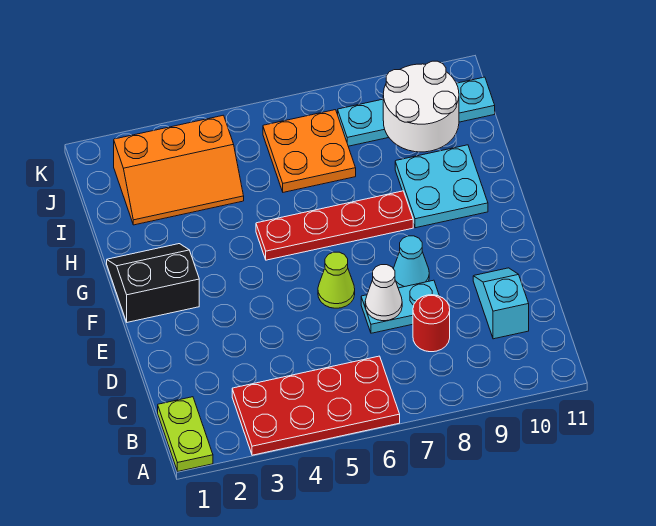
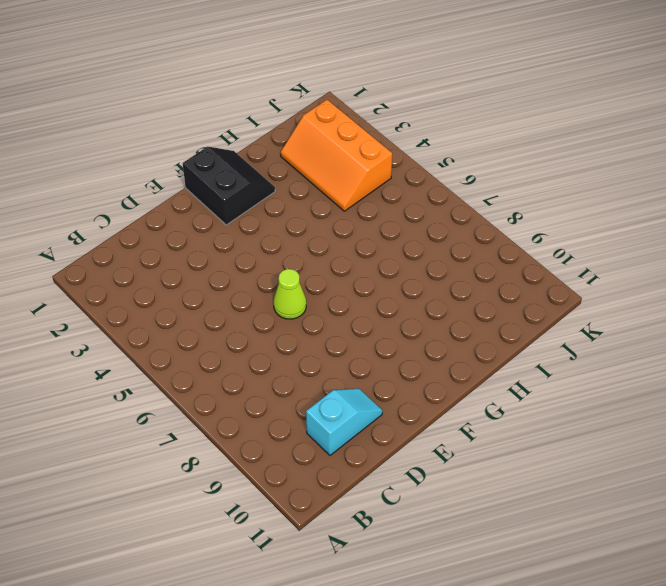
none -> lime 1x2 plate [158,397,213,471]
none -> red 2x4 plate [232,356,400,455]
none -> red 1x1 round brick [413,295,450,352]

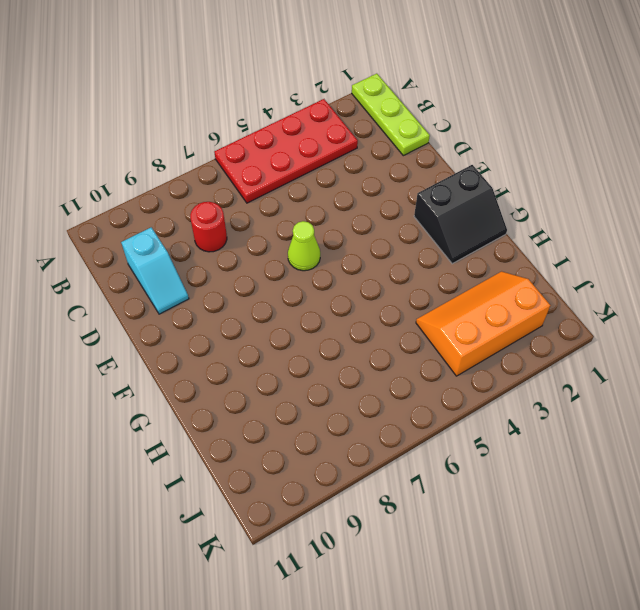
lime 1x3 plate [352,74,430,156] -> lime 1x2 plate [158,397,213,471]
none -> cyan 1x2 plate [361,280,439,333]
none -> cyan 1x1 cone [394,236,429,288]
none -> red 1x4 plate [256,191,413,260]

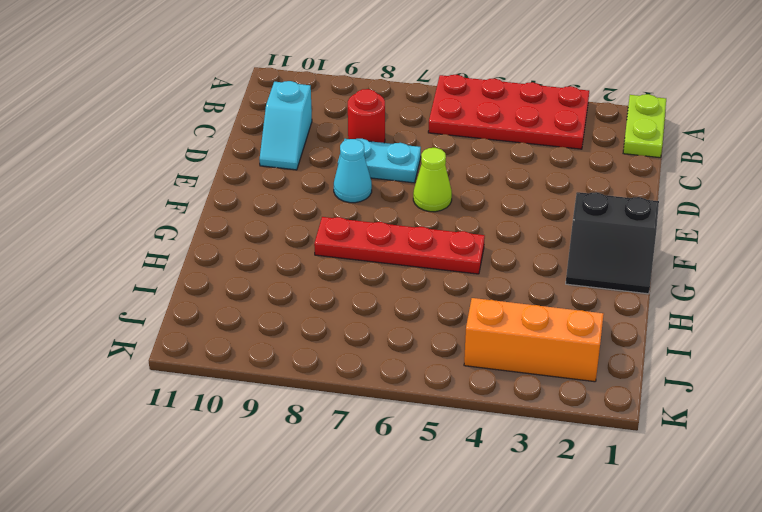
none -> cyan 2x2 plate [395,145,488,228]
none -> orange 2x2 plate [263,110,356,192]
none -> cyan 1x4 plate [338,77,495,146]

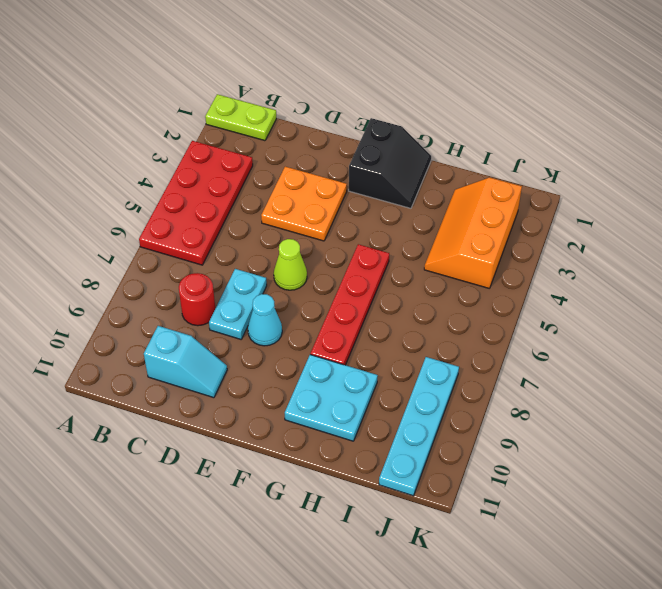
orange 2x2 plate [261,167,347,241] -> orange 2x2 plate moved to [263,110,356,192]
none -> white 1x1 cone [365,265,402,321]
none -> white 2x2 round brick [383,61,459,152]

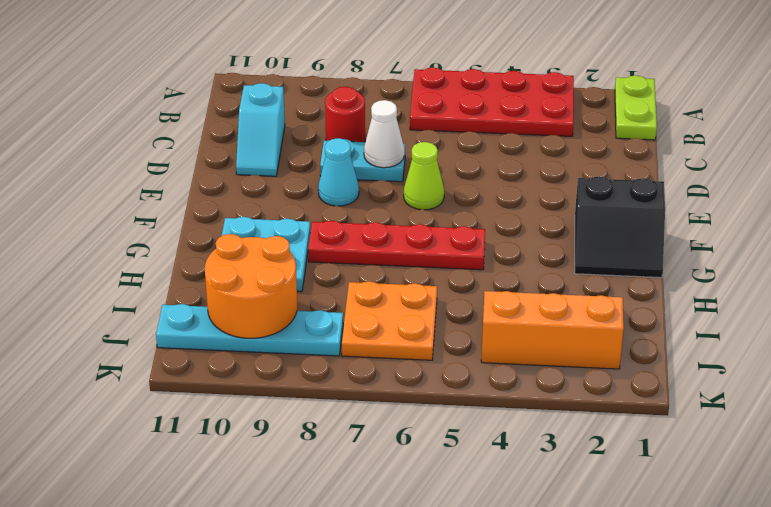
orange 2x2 round brick [205,234,297,338] -> white 2x2 round brick [383,61,459,152]

